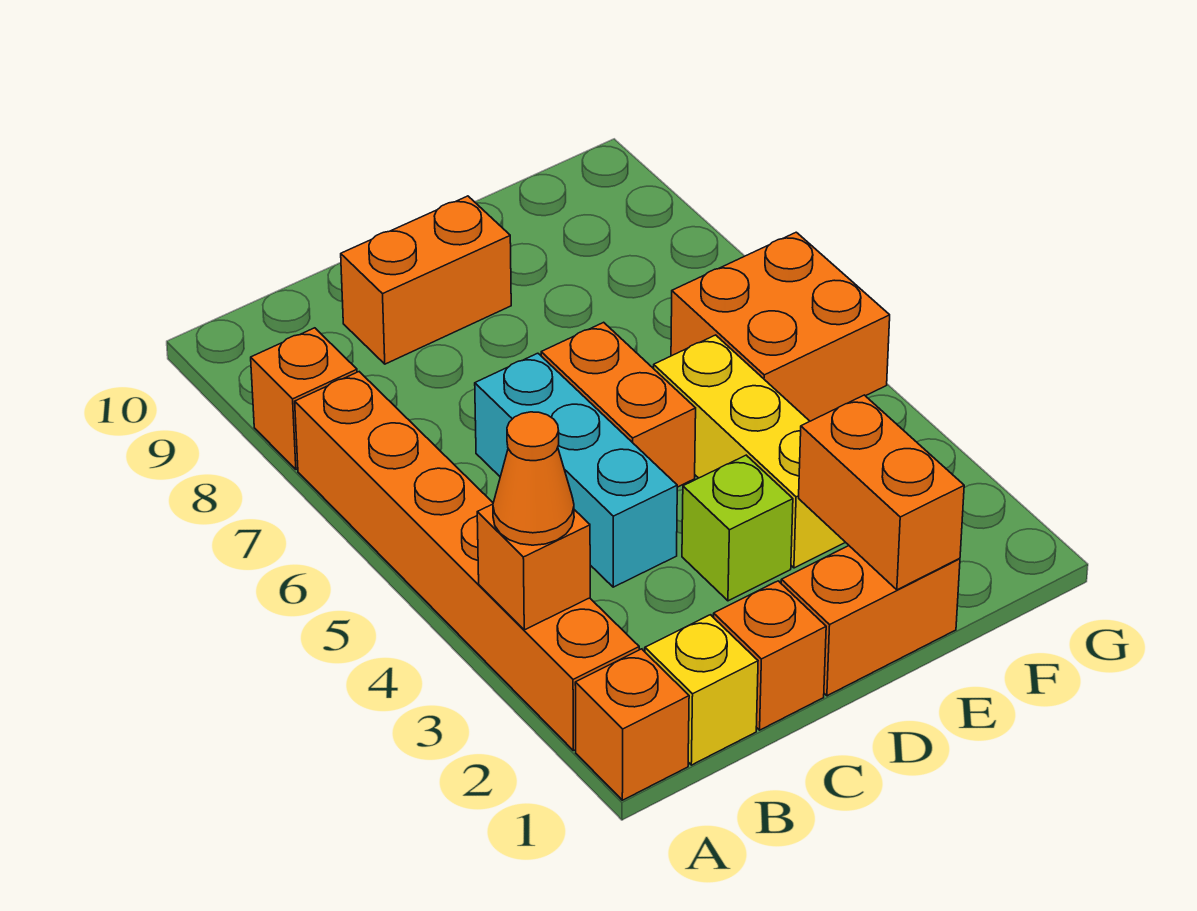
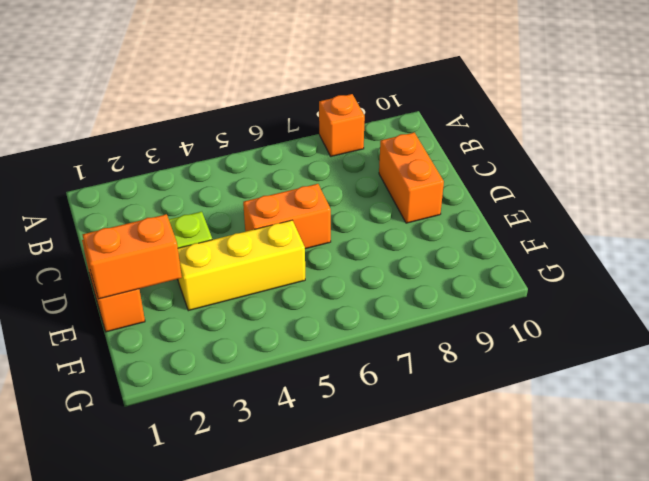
none -> orange 1x1 brick [575,649,689,800]
none -> orange 1x6 brick [295,372,639,751]
none -> yellow 1x1 brick [645,615,758,765]

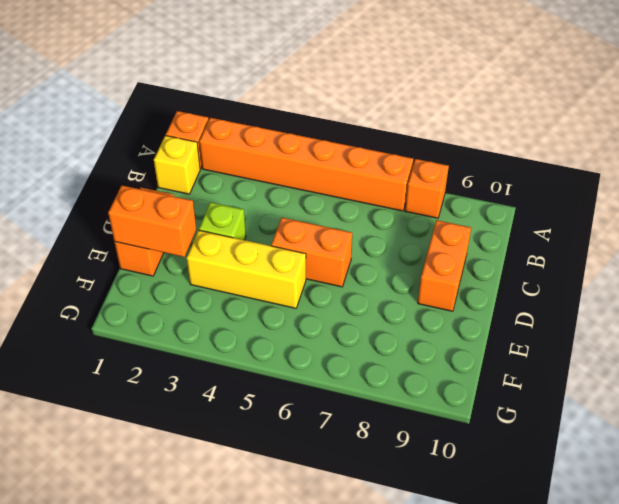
none -> orange 1x1 brick [714,581,826,730]
none -> cyan 1x3 brick [475,353,677,587]
none -> orange 2x2 brick [671,232,890,421]

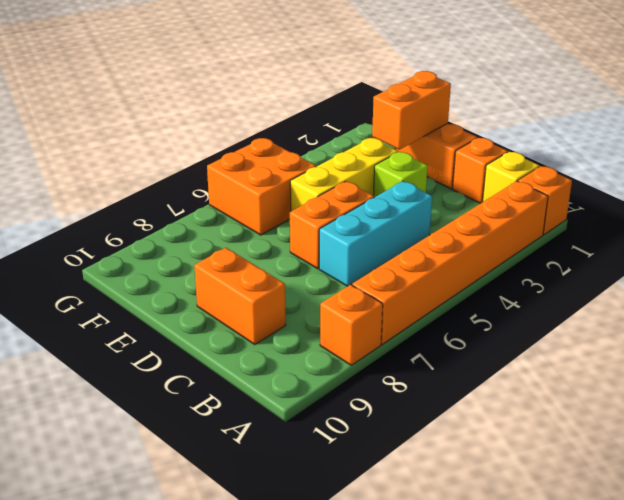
none -> orange 1x1 brick [477,504,590,630]
none -> orange 1x1 cone [493,412,574,545]

